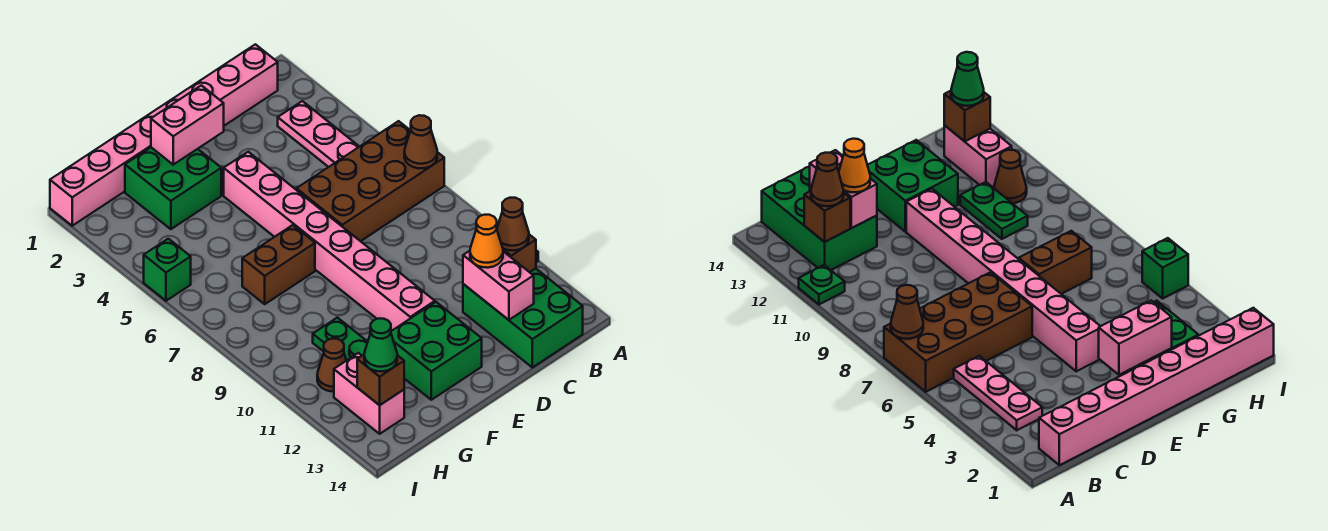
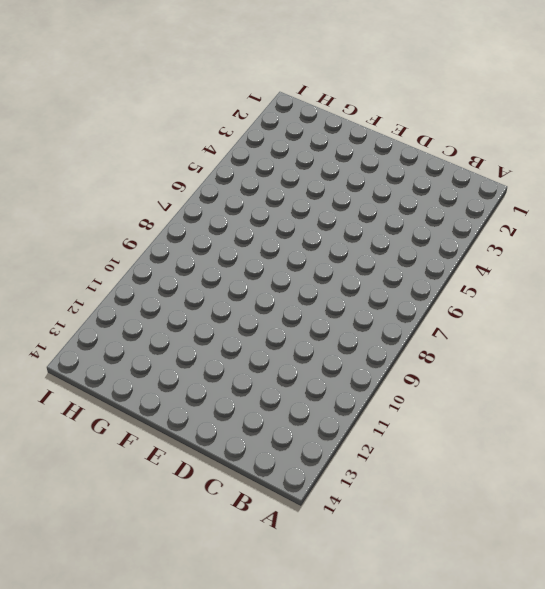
none -> brown 2x4 brick [296,121,444,241]
none -> green 1x1 plate [799,265,845,304]
none -> pink 1x8 brick [50,44,278,226]

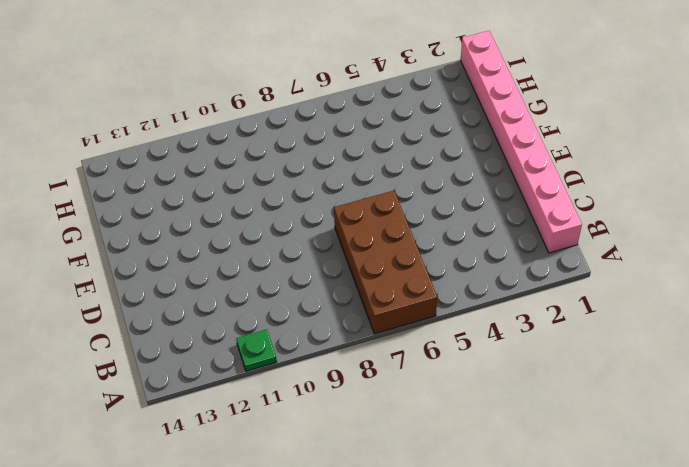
none -> pink 1x3 plate [278,101,359,167]
none -> green 2x3 brick [463,268,583,367]
none -> pink 1x8 brick [224,152,435,331]

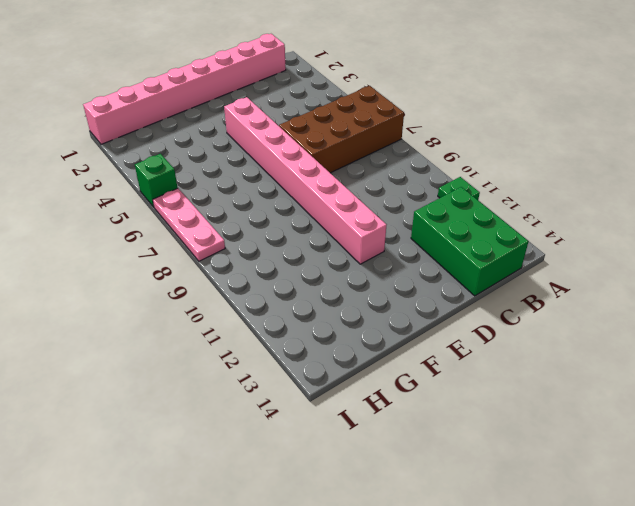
pink 1x3 plate [153,188,225,261] -> pink 1x3 plate moved to [278,101,359,167]
none -> green 2x2 brick [391,302,482,400]
none -> green 2x2 brick [125,148,221,229]
none -> brown 1x2 brick [242,225,315,304]

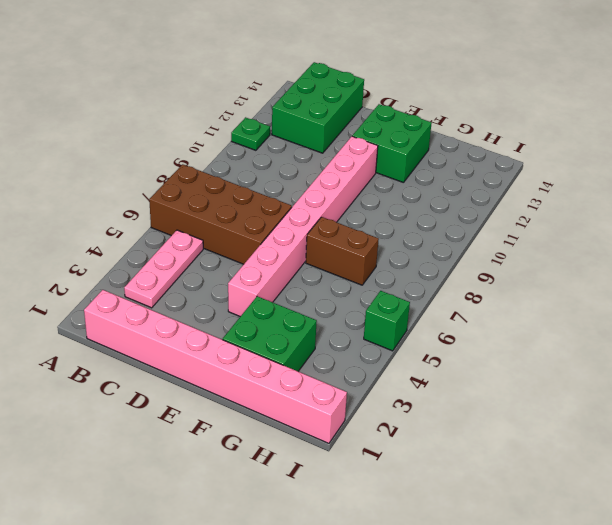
none -> green 1x2 plate [313,318,368,361]
none -> brown 1x1 cone [317,339,346,392]
none -> pink 1x2 brick [334,353,404,434]

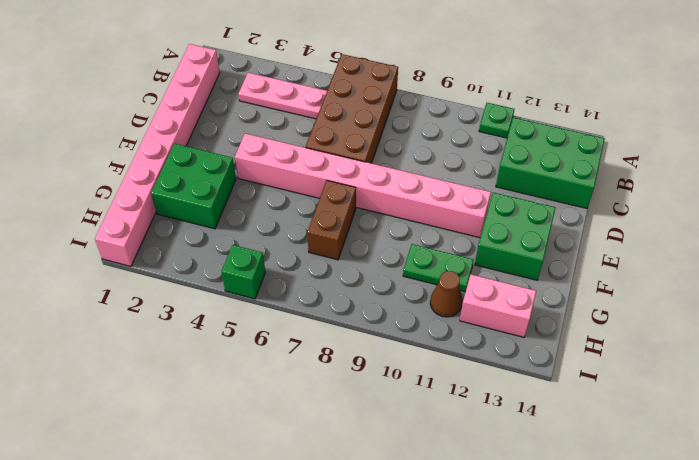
none -> brown 1x1 cone [404,115,437,168]
none -> brown 1x1 brick [503,235,536,272]
none -> pink 1x2 brick [463,251,534,320]

